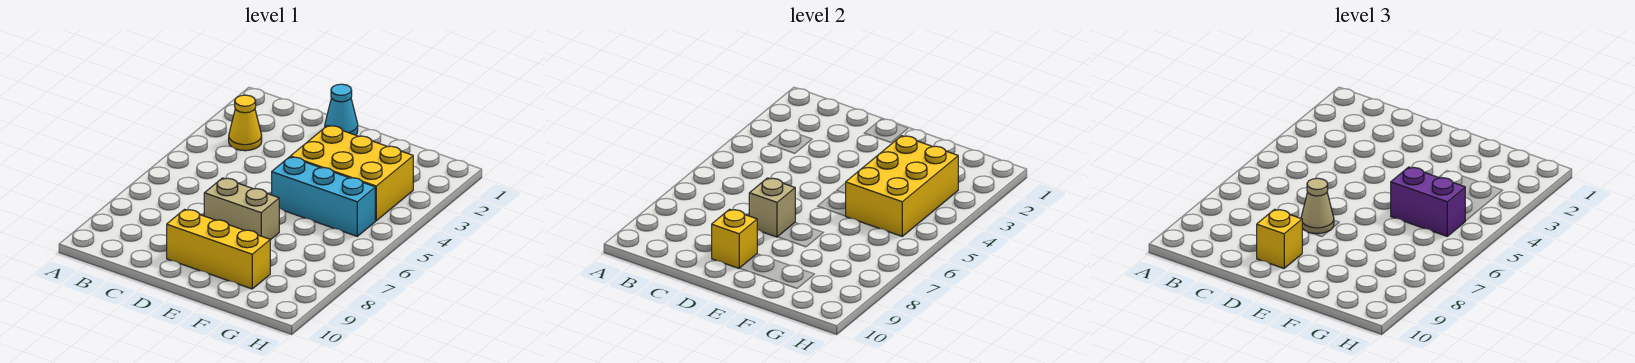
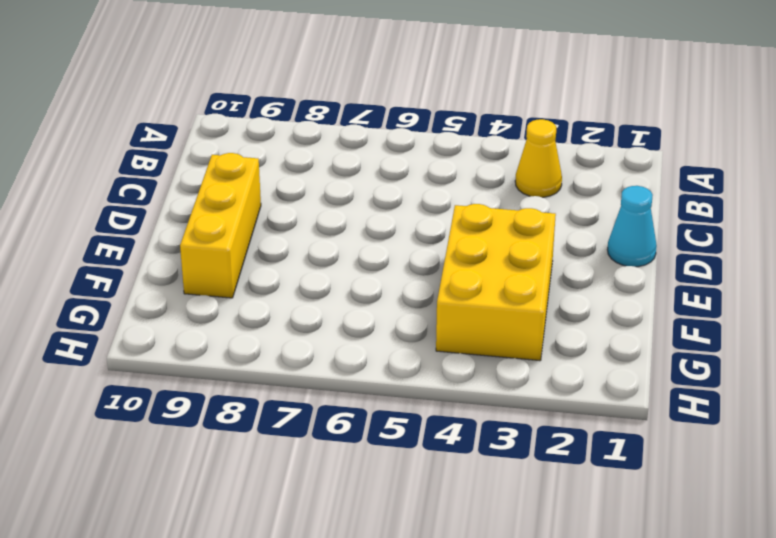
none -> tan 1x2 brick [204,178,279,240]
none -> cyan 1x3 brick [272,157,375,236]
none -> tan 1x1 brick [749,178,795,237]

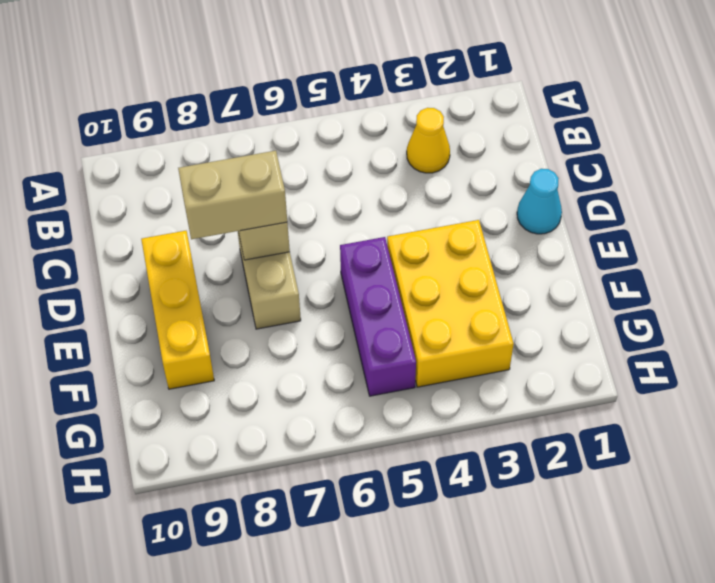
tan 1x2 brick [178,151,287,239] -> tan 1x1 cone [1301,178,1334,234]
purple 1x3 brick [340,237,416,396] -> cyan 1x3 brick [272,157,375,236]
none -> yellow 1x1 brick [712,209,757,268]
none -> yellow 2x3 brick [846,136,958,236]
none -> yellow 1x1 brick [1257,209,1302,268]

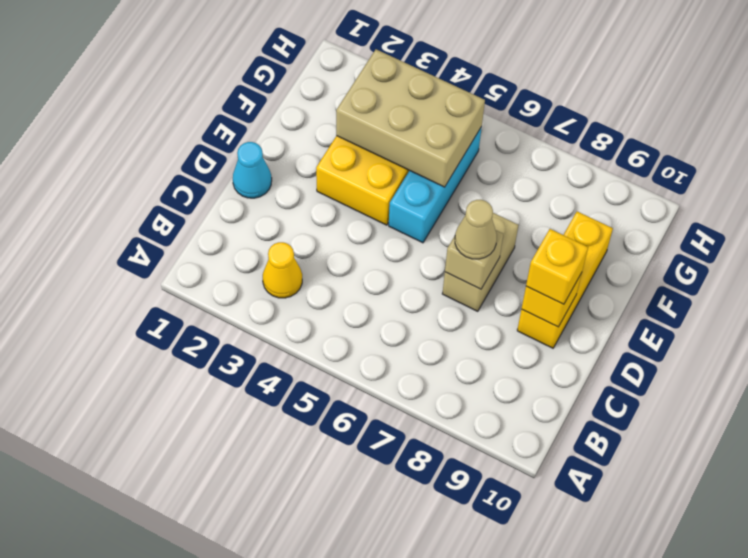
tan 2x3 brick [336,49,485,187] -> yellow 2x3 brick [846,136,958,236]
none -> purple 1x2 brick [1391,167,1465,236]

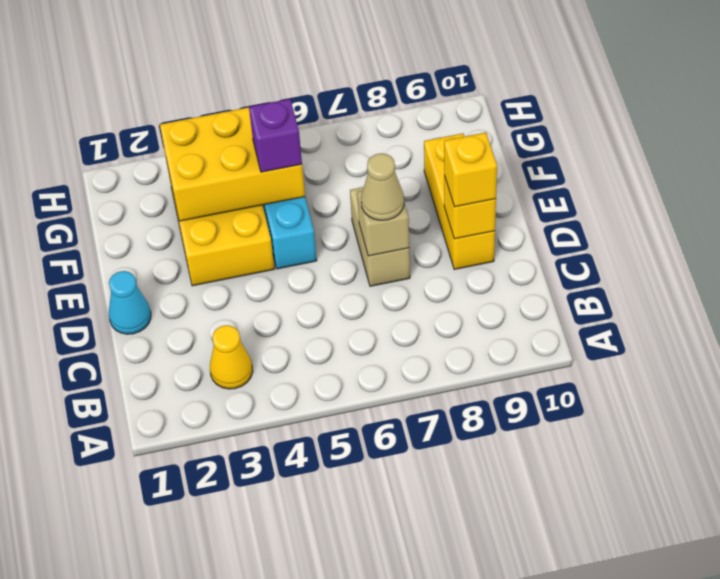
purple 1x1 brick [249,99,302,172] -> purple 1x2 brick [1391,167,1465,236]

